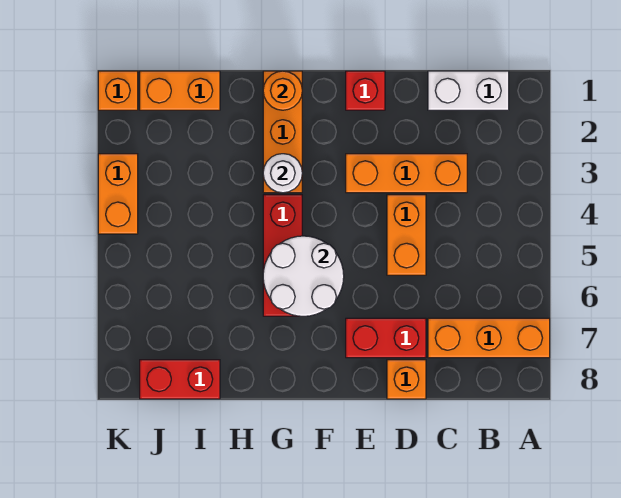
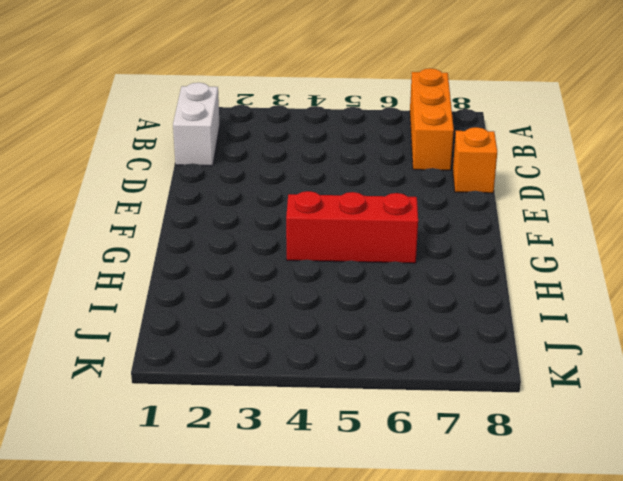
none -> orange 1x3 brick [346,154,467,193]
none -> orange 1x2 brick [387,195,426,275]
none -> red 1x2 brick [346,318,426,358]

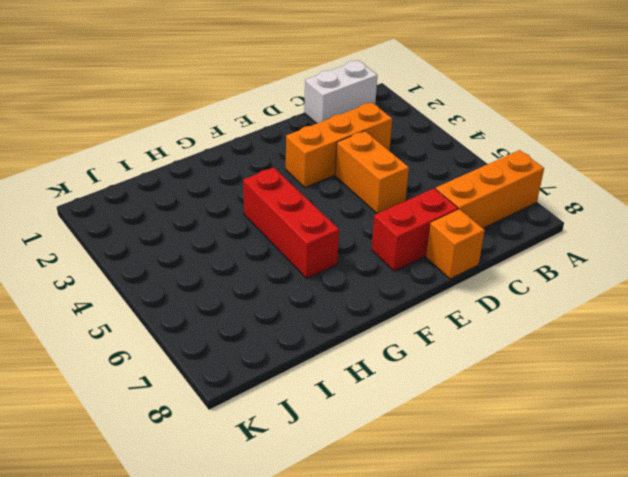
none -> red 1x1 brick [346,71,385,110]
none -> orange 1x3 brick [263,71,302,193]
none -> orange 1x2 brick [140,71,220,110]

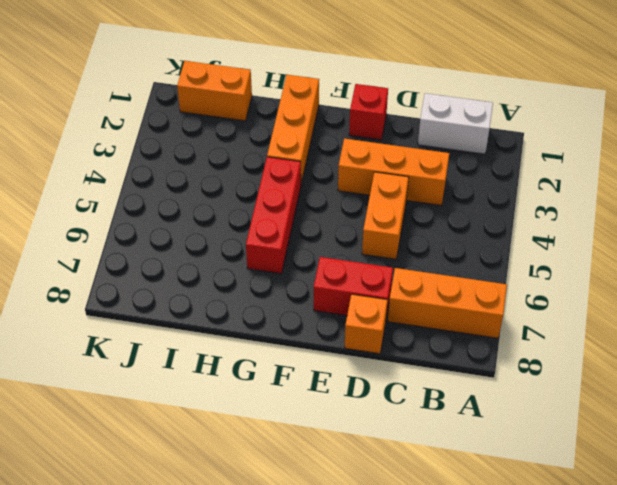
none -> red 1x2 brick [140,360,220,399]
none -> orange 1x1 brick [98,71,138,110]
none -> orange 1x2 brick [98,154,138,234]

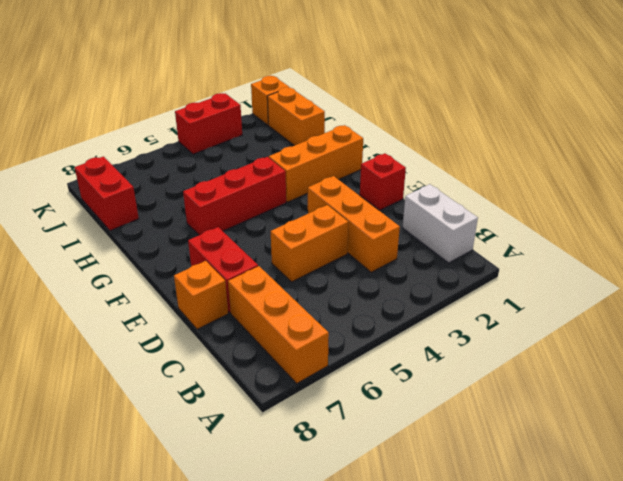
red 1x2 brick [175,93,242,154] -> orange 1x2 brick [98,154,138,234]
none -> white 2x2 round brick [263,236,344,316]
none -> orange 1x1 round brick [263,71,302,110]
none -> white 1x1 round brick [263,154,302,193]

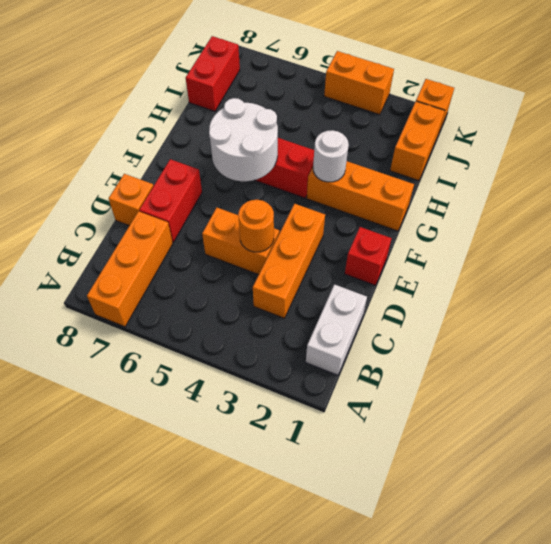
orange 1x1 round brick [238,200,274,252] -> orange 1x1 round brick moved to [263,71,302,110]

